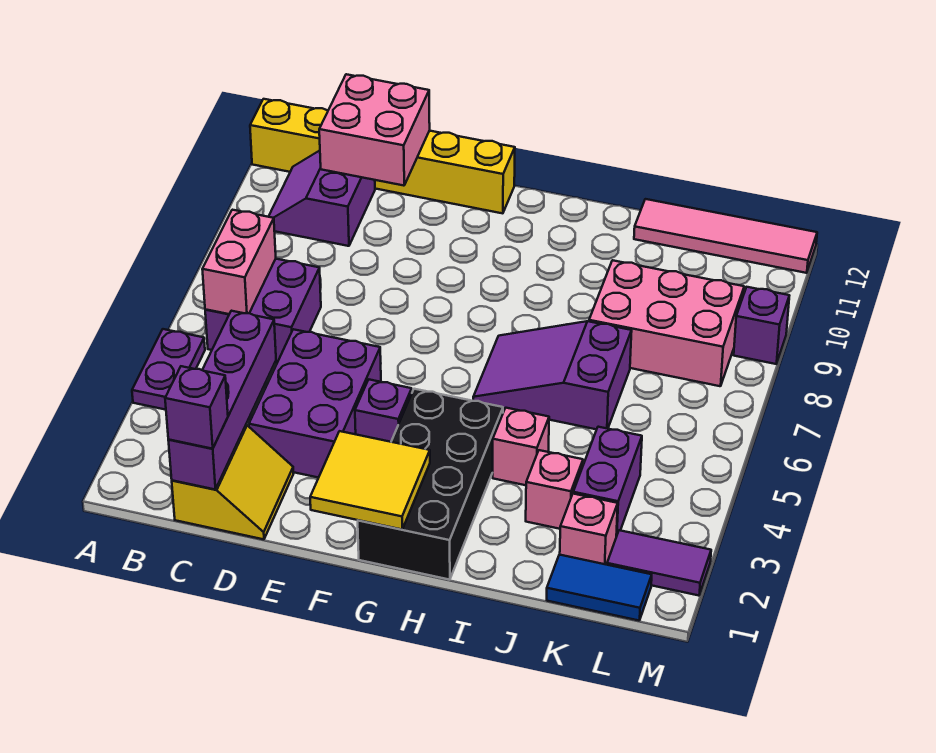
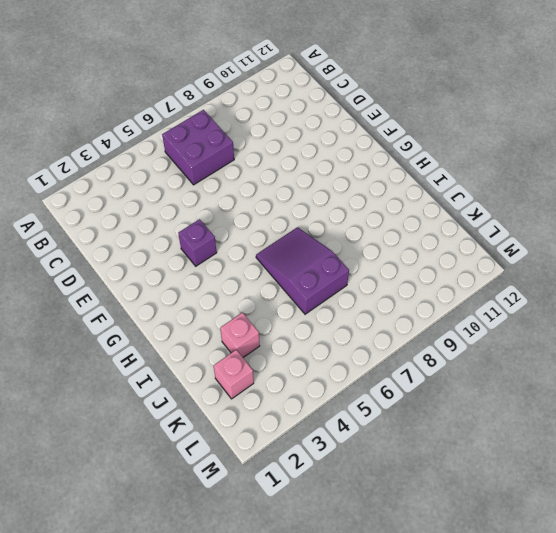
none -> purple 1x2 plate [132,329,205,410]
none -> yellow 1x6 brick [250,99,515,213]
none -> purple 2x2 slope [269,151,375,246]

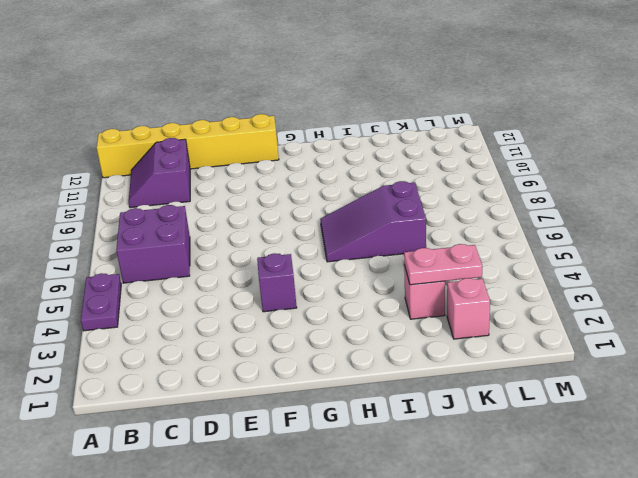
pink 1x2 plate [404,244,482,285] -> none
none -> yellow 2x2 slope [172,425,293,539]
none -> purple 2x3 brick [249,329,381,478]
none -> black 2x4 brick [358,389,503,580]

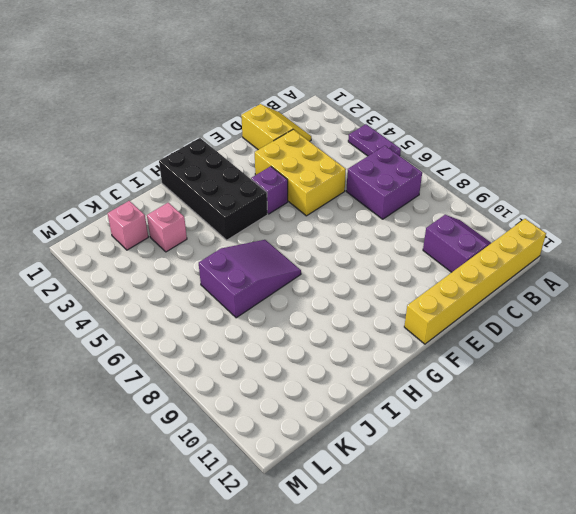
yellow 2x2 slope [241,104,311,150] -> yellow 2x2 slope turned to [172,425,293,539]
yellow 2x3 brick [255,129,346,216] -> purple 2x3 brick [249,329,381,478]
none -> pink 1x1 brick [493,408,549,485]
none -> pink 2x3 brick [589,260,744,386]
none -> pink 1x4 tile [634,199,817,273]

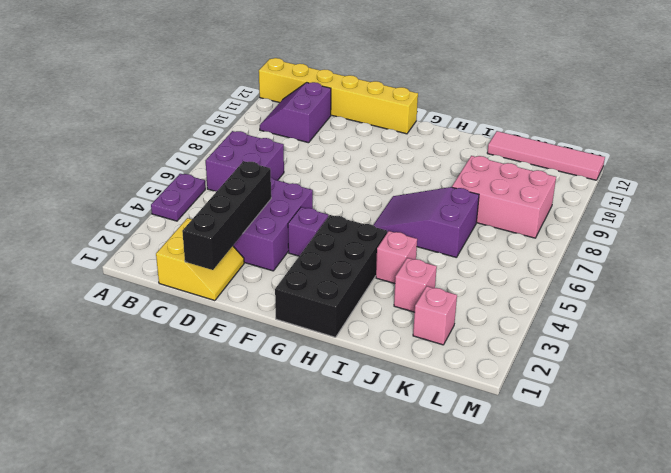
black 1x4 brick [182,161,271,270] -> none
none -> blue 1x2 tile [547,555,652,621]
none -> purple 1x2 brick [573,427,642,537]
none -> purple 1x2 tile [607,530,711,596]

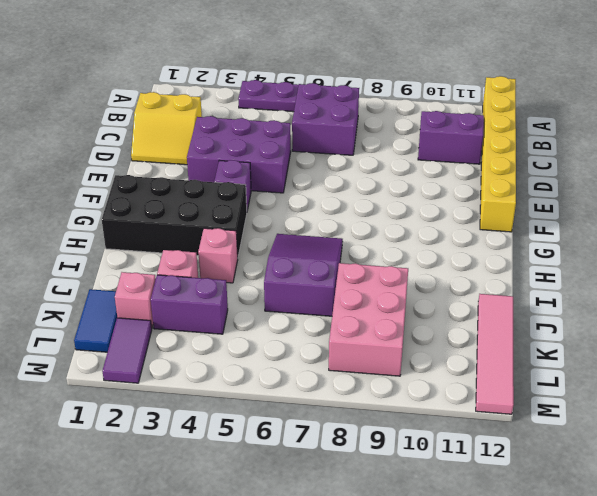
none -> purple 1x1 brick [734,287,789,364]
none -> pink 1x2 brick [202,210,276,314]
none -> purple 1x4 brick [168,311,276,489]

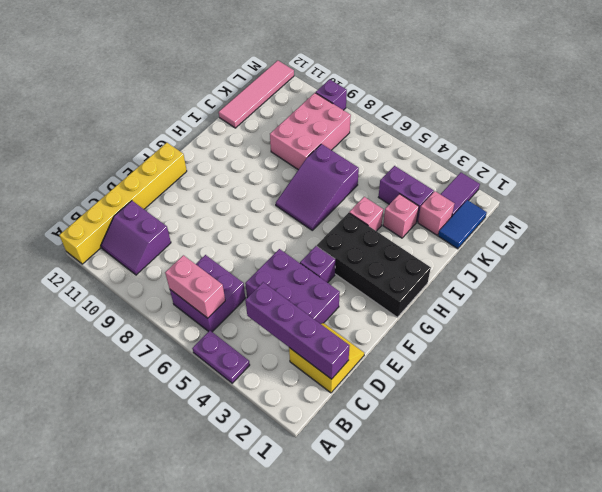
none -> pink 2x2 brick [319,74,430,186]
none -> yellow 2x2 tile [310,431,430,529]
none -> purple 1x1 brick [165,366,228,449]

